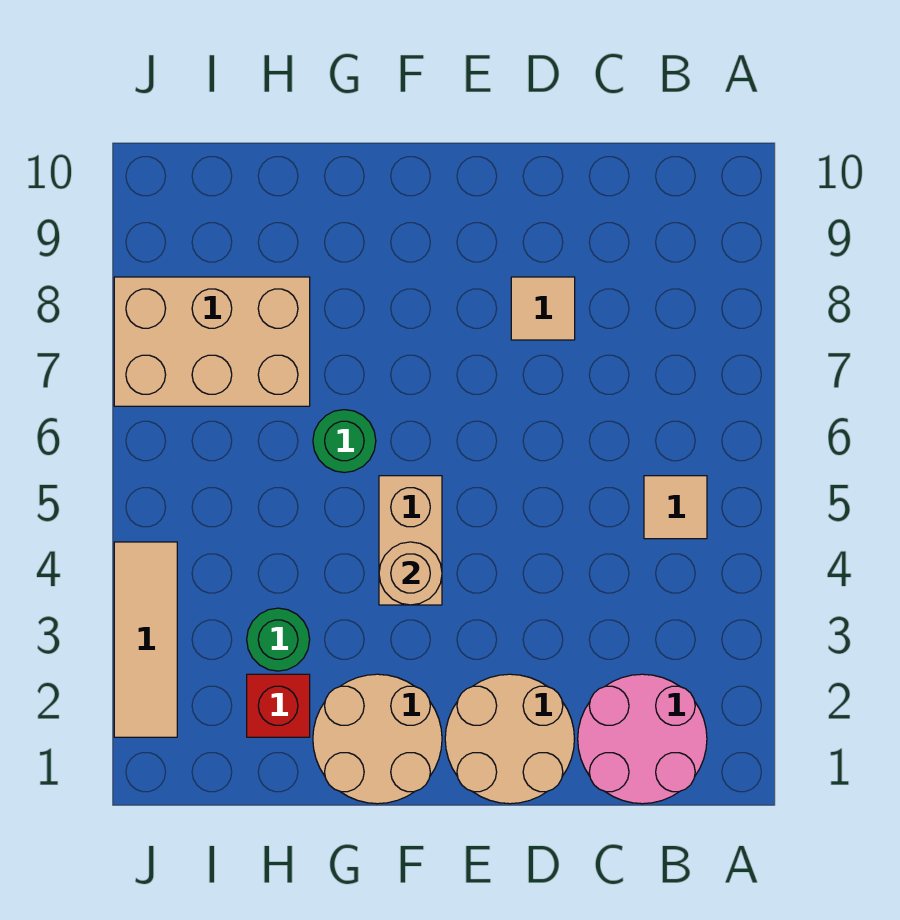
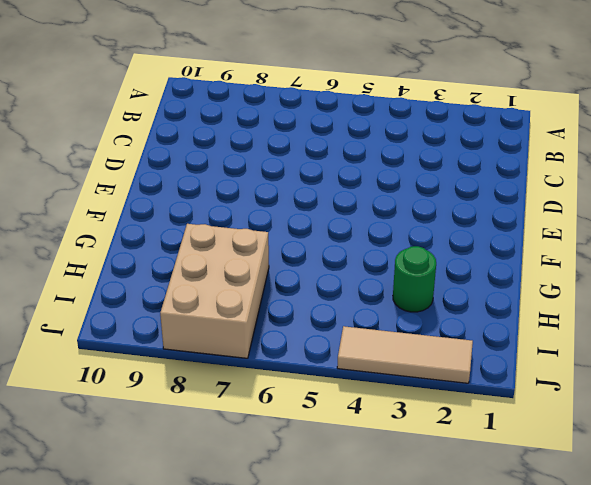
none -> pink 2x2 round brick [578,674,707,804]
none -> tan 1x1 tile [644,476,707,539]
none -> tan 2x2 round brick [445,674,574,804]

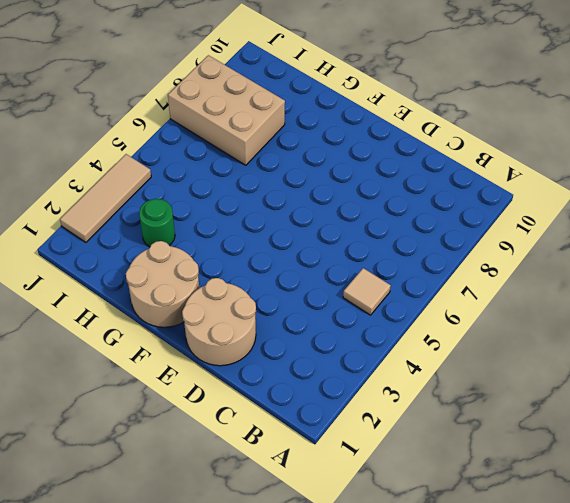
none -> pink 2x2 round brick [578,674,707,804]
none -> tan 1x1 tile [511,277,575,340]
none -> tan 1x2 brick [379,476,442,605]

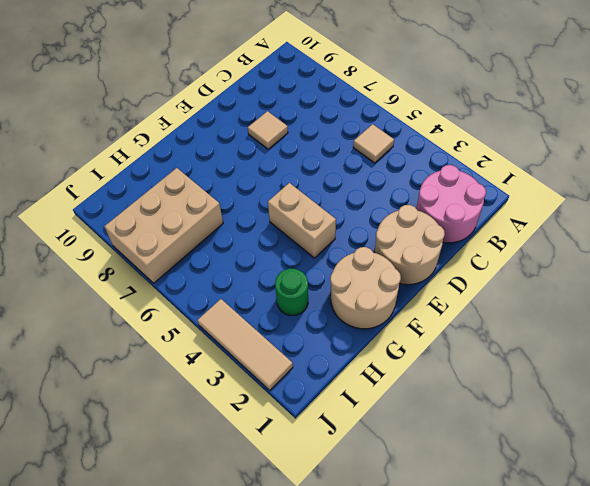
none -> green 1x1 round brick [313,410,376,473]
none -> red 1x1 brick [247,674,310,737]
none -> tan 1x1 round brick [379,542,442,605]

